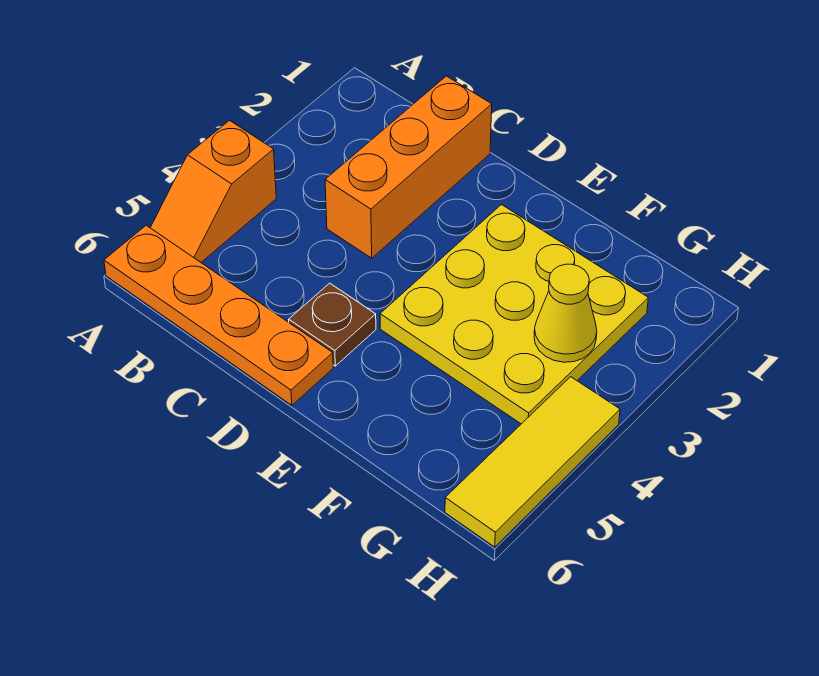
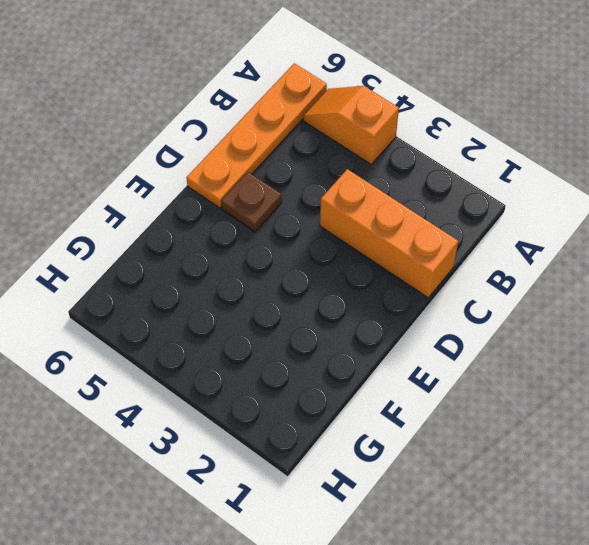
none -> yellow 3x3 plate [380,205,648,424]
none -> yellow 1x3 tile [445,377,620,547]

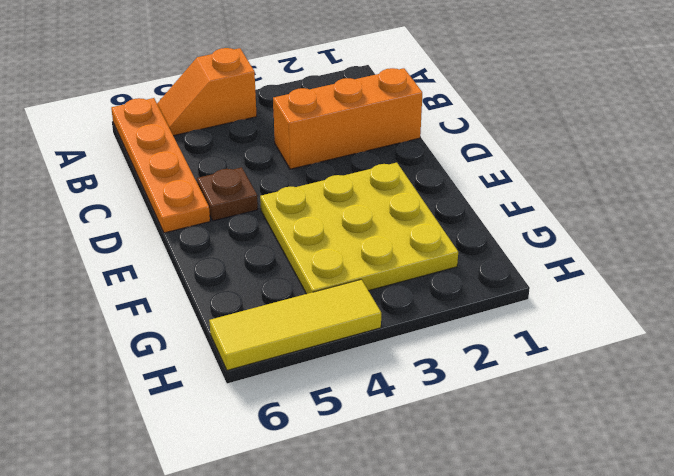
none -> yellow 1x1 cone [534,264,597,362]

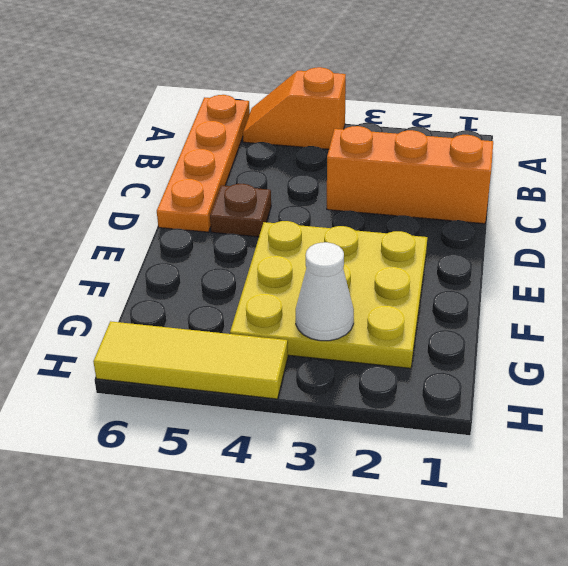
white 1x1 cone [296,242,354,341] -> yellow 1x1 cone [534,264,597,362]

